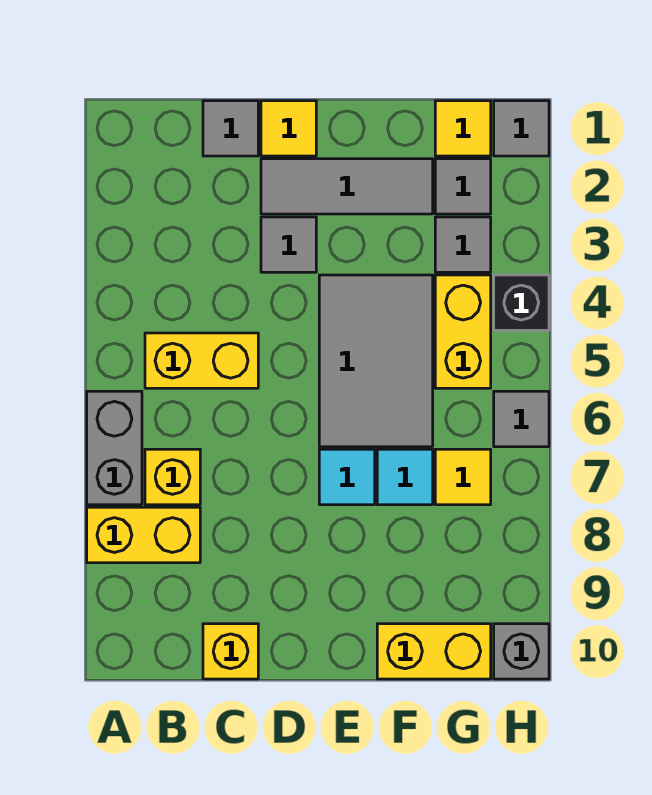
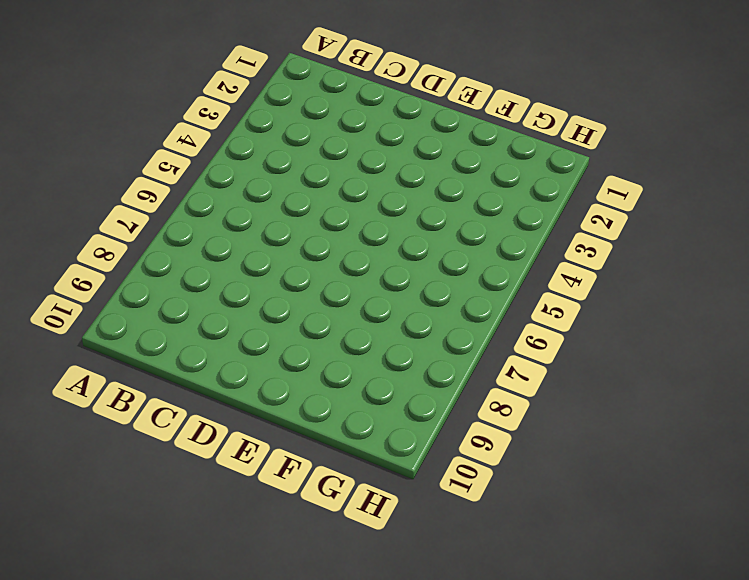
none -> grey 1x2 brick [87,391,142,505]
none -> yellow 1x2 brick [87,507,200,563]
none -> yellow 1x2 brick [145,333,258,388]

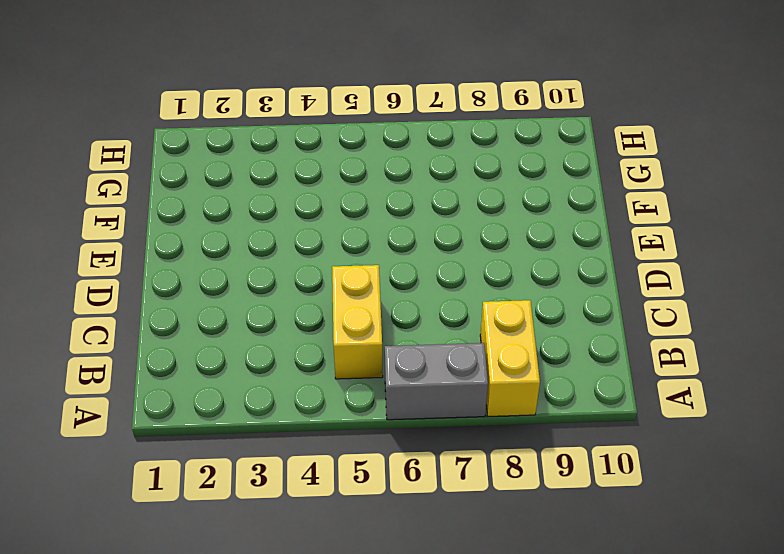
none -> yellow 1x1 brick [145,449,200,505]
none -> grey 1x1 tile [203,101,258,156]
none -> yellow 1x1 brick [203,624,258,679]

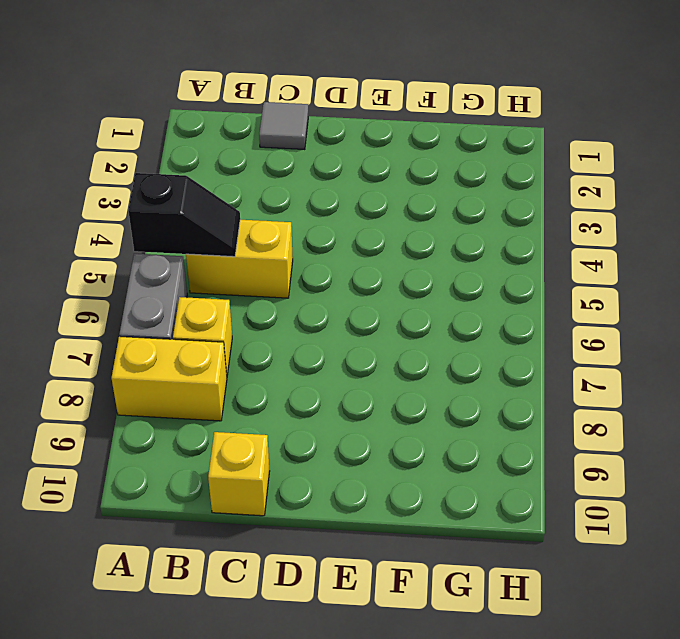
black 1x2 slope [128,173,240,257] -> none
none -> yellow 1x1 tile [261,101,316,156]
none -> grey 1x3 tile [261,159,433,214]
none -> grey 1x1 tile [261,217,316,272]

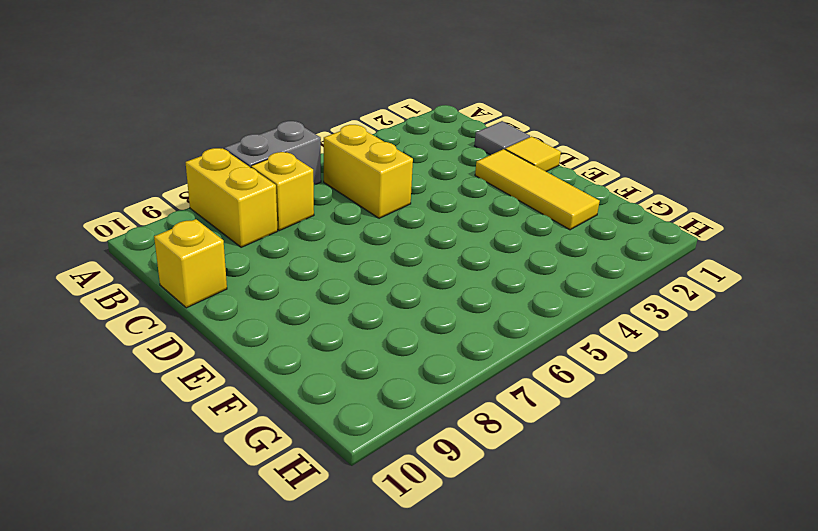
yellow 1x3 tile [475,149,600,230] -> grey 1x3 tile [261,159,433,214]
none -> grey 1x1 tile [261,217,316,272]
none -> grey 2x3 tile [319,275,433,447]
none -> cyan 1x1 tile [319,449,375,505]

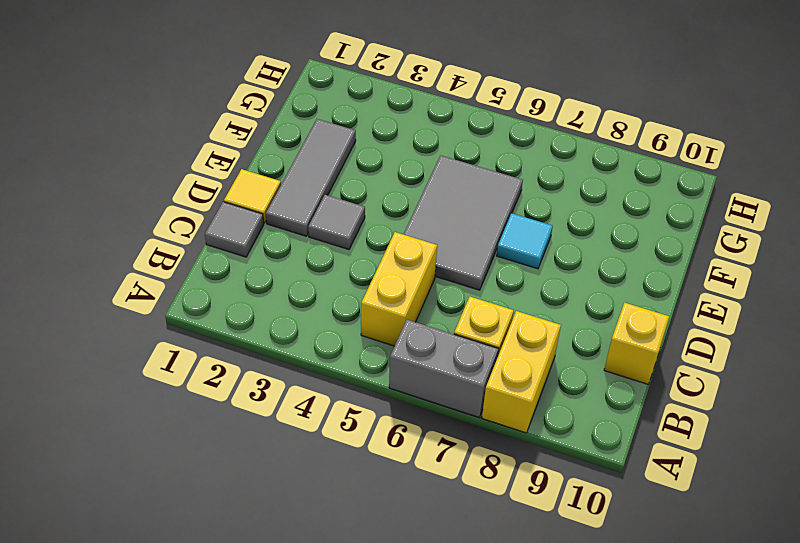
grey 2x3 tile [404,155,523,290] -> grey 2x3 tile turned to [319,275,433,447]
none -> cyan 1x1 tile [377,449,433,505]
none -> yellow 1x2 brick [377,624,491,679]
none -> yellow 1x1 tile [435,101,491,156]

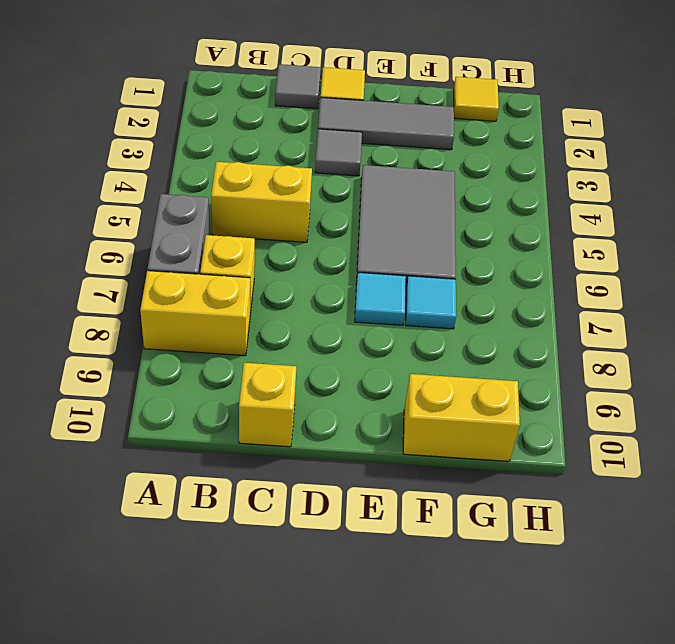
none -> grey 1x1 tile [435,159,491,214]
none -> grey 1x1 tile [435,217,491,272]
none -> yellow 1x2 brick [435,275,491,388]

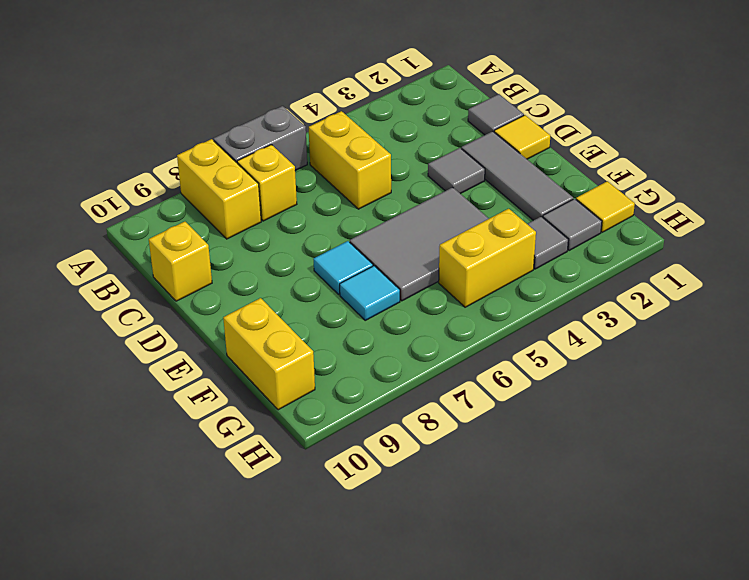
none -> yellow 1x1 tile [435,449,491,505]
none -> grey 1x1 tile [494,101,549,156]
none -> black 1x1 brick [494,275,549,330]

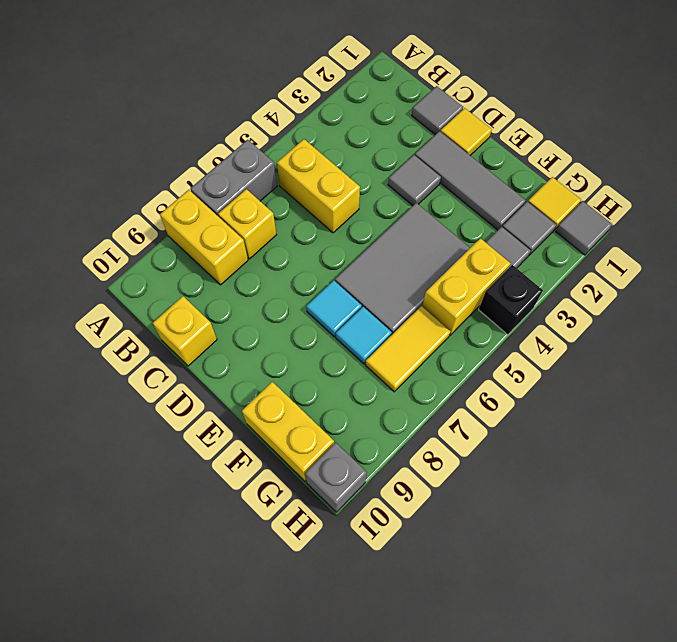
yellow 1x2 tile [365,306,451,392] -> yellow 1x1 tile [435,449,491,505]
none -> grey 1x1 tile [494,391,549,447]

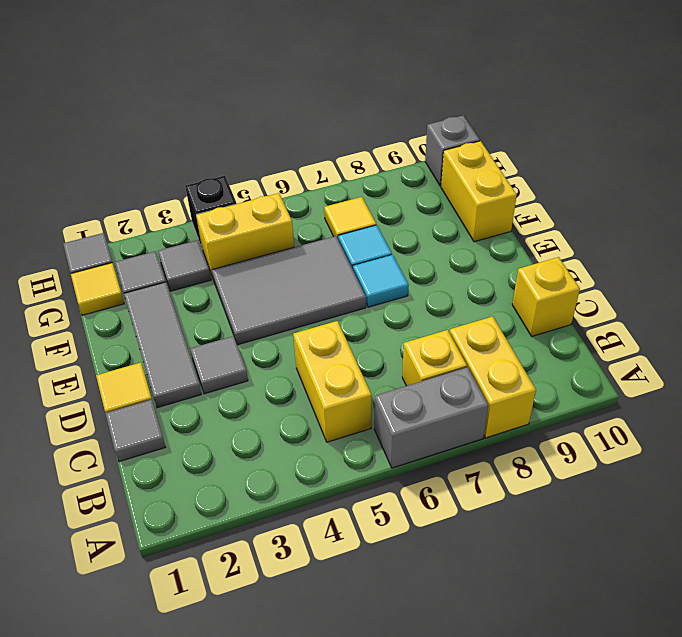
none -> grey 1x1 tile [494,391,549,447]

